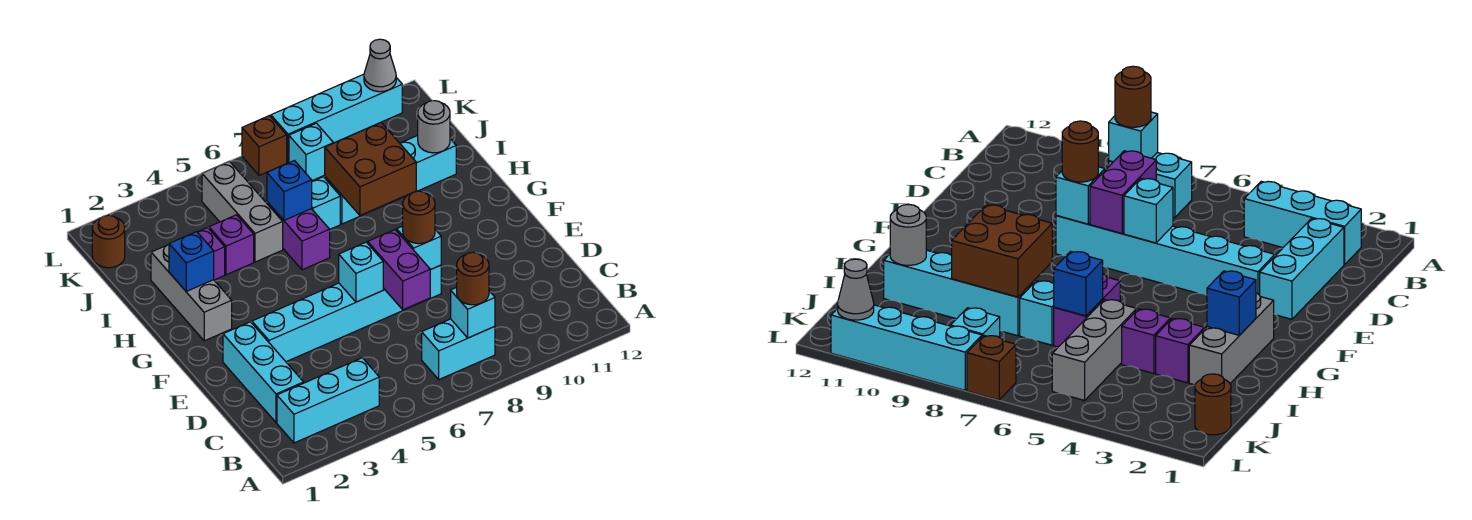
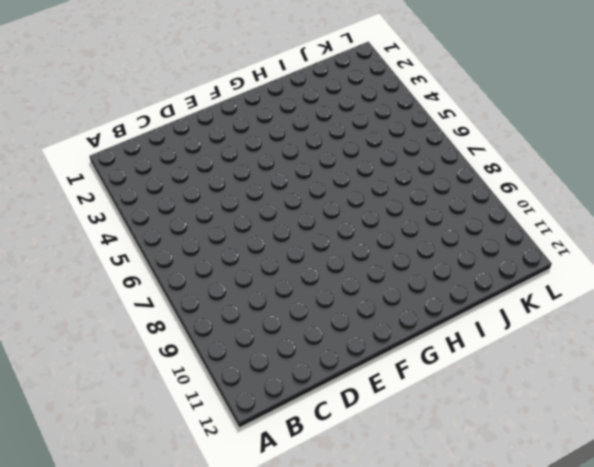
none -> cyan 1x3 brick [277,358,379,443]
none -> cyan 1x2 brick [422,319,495,379]
none -> cyan 1x3 brick [223,322,304,423]

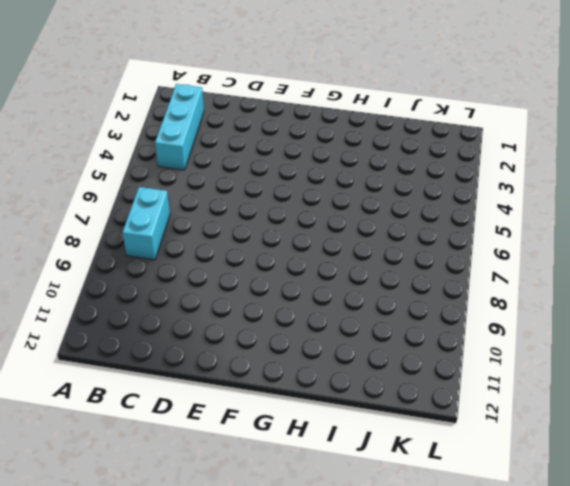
none -> cyan 1x3 brick [223,322,304,423]
none -> cyan 1x6 brick [252,265,441,362]
none -> grey 1x3 brick [151,244,232,341]

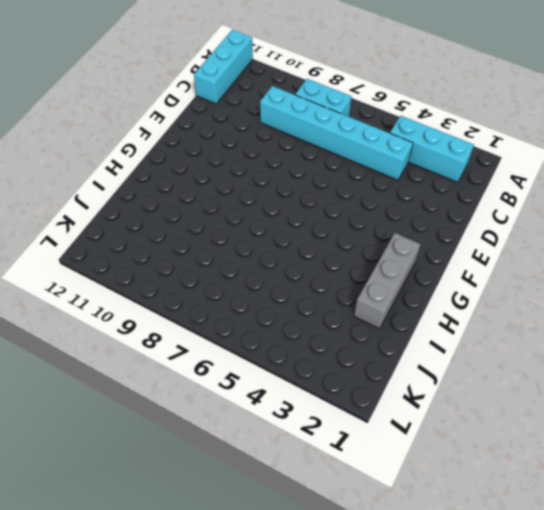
cyan 1x3 brick [194,30,253,104] -> cyan 1x3 brick moved to [223,322,304,423]
cyan 1x6 brick [260,86,413,180] -> cyan 1x6 brick moved to [252,265,441,362]
none -> purple 1x2 brick [267,202,330,270]
none -> purple 1x1 brick [198,228,225,280]
none -> purple 1x1 brick [209,215,254,275]

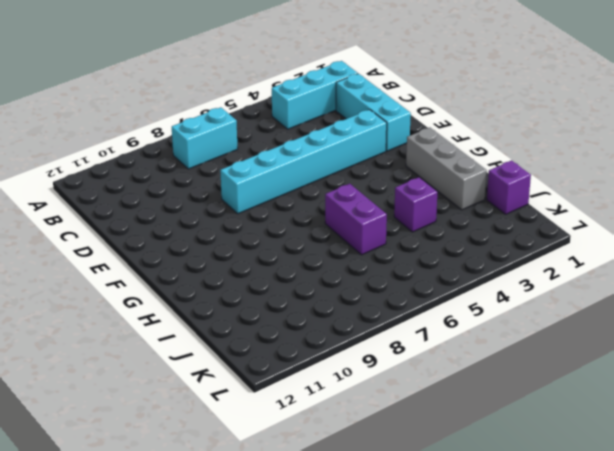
purple 1x1 brick [487,160,531,214] -> purple 1x1 brick moved to [198,228,225,280]
none -> grey 1x3 brick [202,161,283,262]
none -> cyan 1x1 brick [312,177,340,229]
none -> cyan 1x4 brick [325,136,456,224]

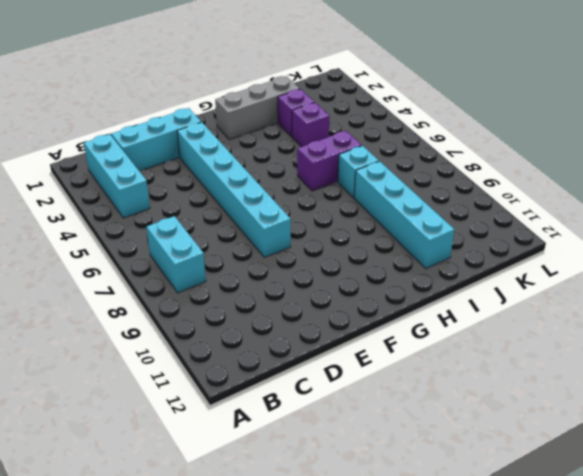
none -> grey 1x3 brick [202,161,283,262]
none -> brown 1x1 round brick [92,215,125,268]
none -> cyan 1x1 brick [289,123,333,181]

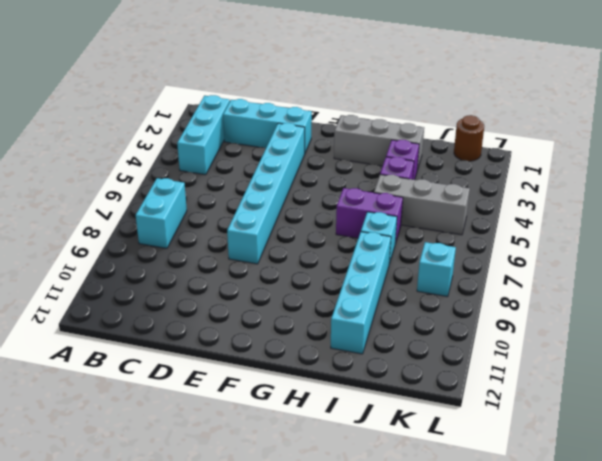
none -> brown 1x1 brick [242,116,287,175]
none -> cyan 1x4 brick [271,74,402,163]
none -> cyan 1x1 brick [451,287,495,338]

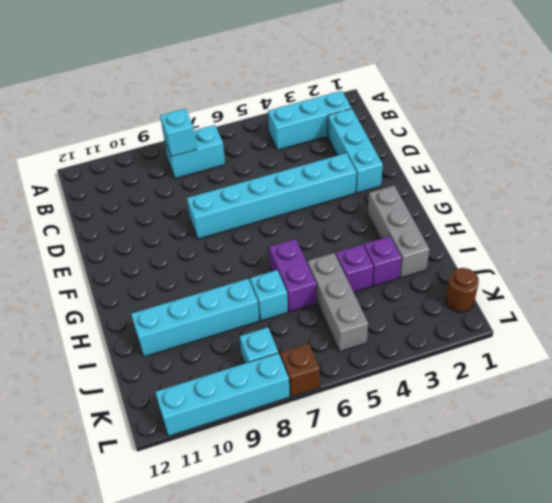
none -> purple 1x2 brick [368,230,430,310]
none -> cyan 1x1 brick [339,242,383,302]
none -> cyan 1x1 brick [397,226,441,270]

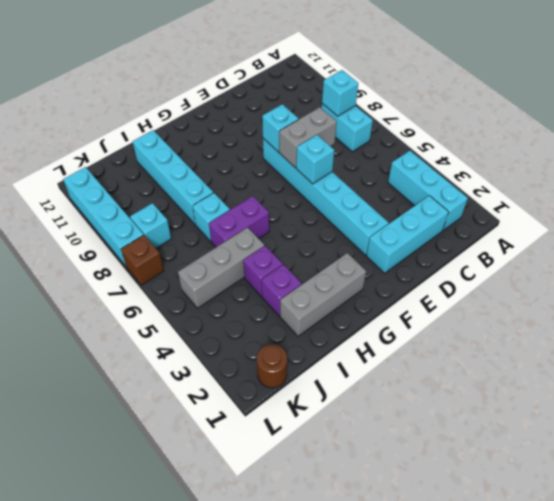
grey 1x2 brick [279,107,337,168] -> purple 1x2 brick [368,230,430,310]
none -> blue 1x1 brick [169,232,214,291]
none -> brown 2x2 brick [325,123,416,215]
none -> blue 1x1 brick [267,161,312,220]

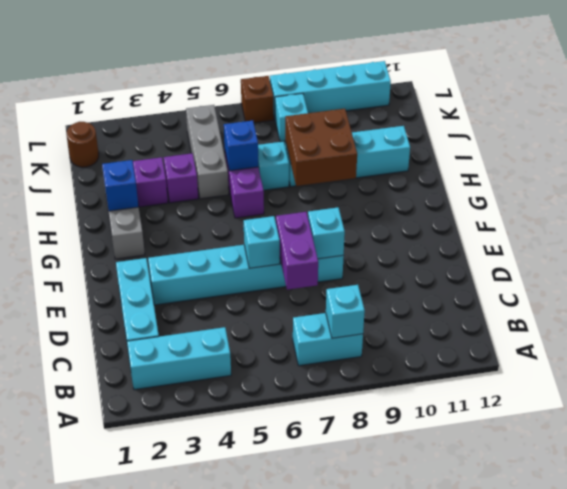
none -> grey 1x1 round brick [418,101,450,153]
none -> grey 1x1 cone [364,39,396,92]
none -> brown 1x1 round brick [457,252,489,305]

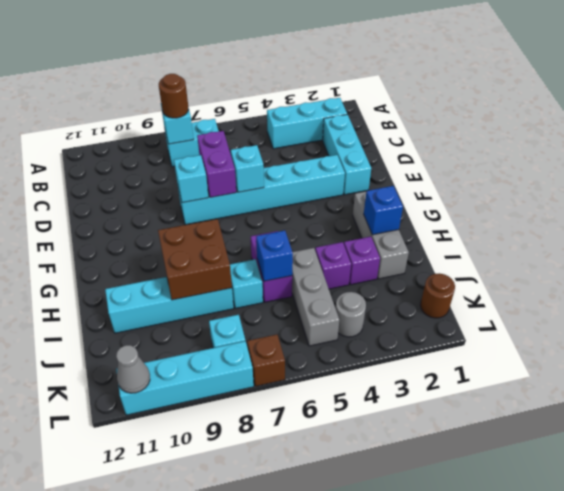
grey 1x1 round brick [336,292,366,337] -> grey 1x1 round brick moved to [418,101,450,153]
none -> brown 1x1 round brick [403,191,435,244]

